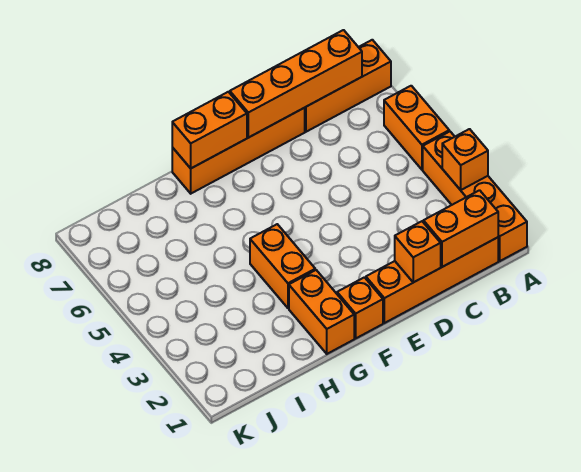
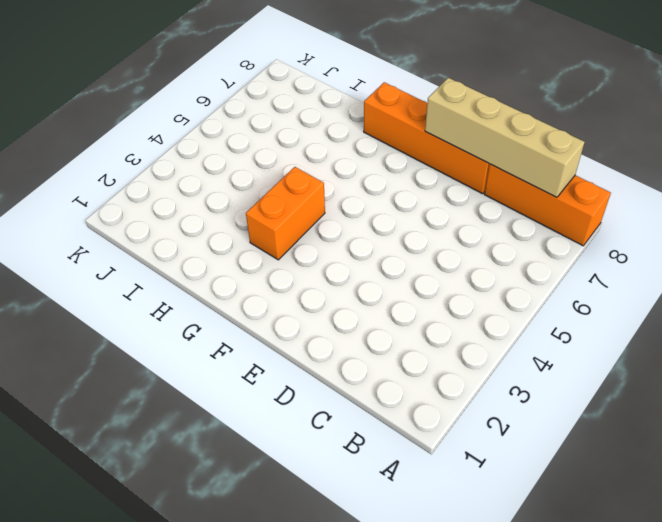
tan 1x4 brick [425,78,585,197] -> orange 1x4 brick [230,30,362,138]
none -> orange 1x4 brick [423,131,527,261]
none -> orange 1x2 brick [384,86,449,170]
none -> orange 1x4 brick [366,237,498,323]

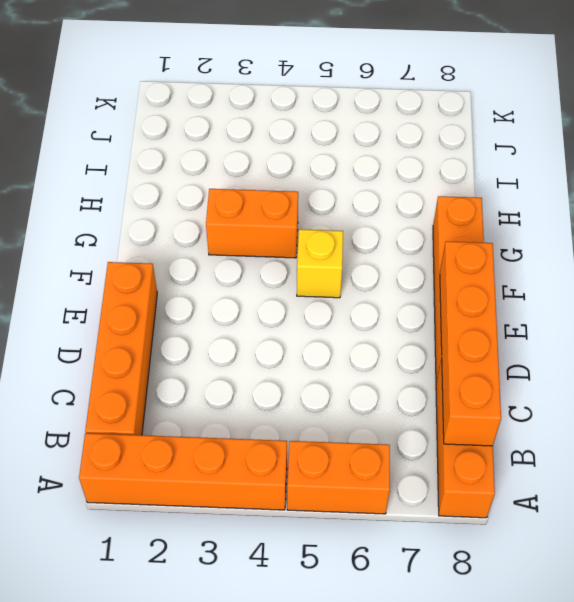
yellow 1x1 brick [297,229,343,298] -> none
none -> orange 1x1 brick [337,277,383,338]
none -> orange 1x2 brick [289,270,354,354]
none -> orange 1x1 brick [442,129,488,190]

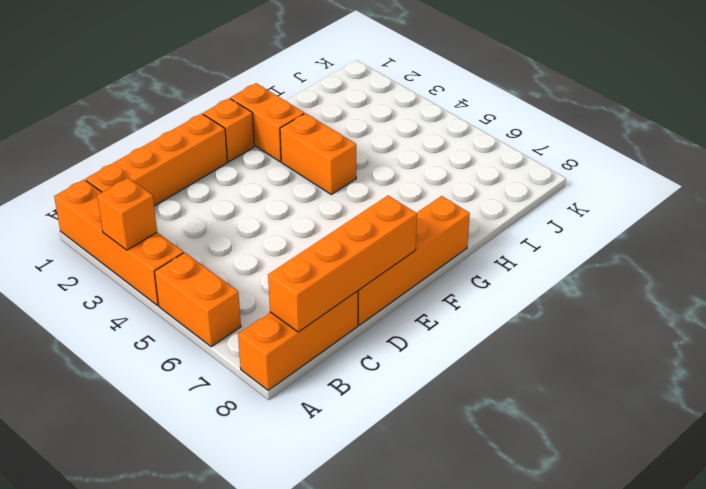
none -> orange 1x2 brick [423,190,498,267]
none -> orange 1x1 brick [395,221,441,282]
none -> orange 1x2 brick [172,92,247,168]

